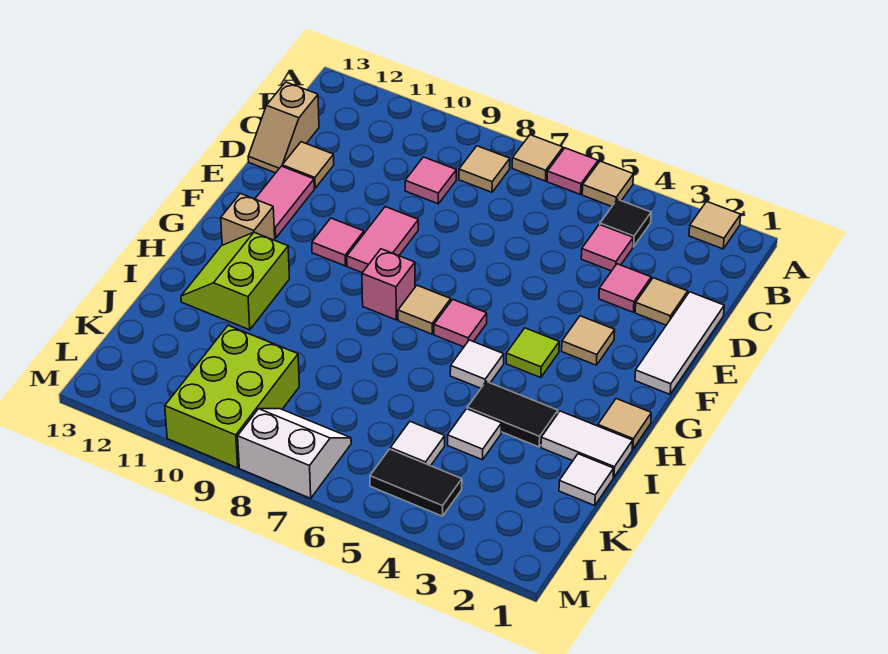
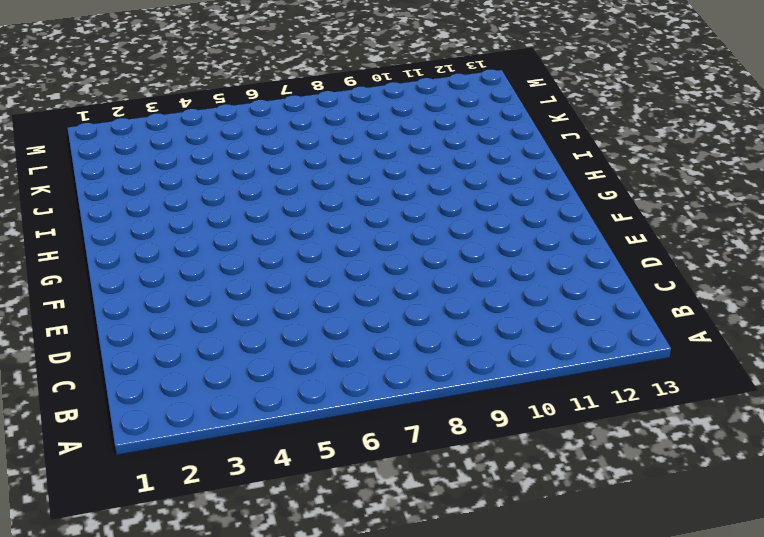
none -> tan 1x1 tile [689,201,741,249]
none -> tan 1x1 tile [582,161,633,206]
none -> pink 1x1 tile [547,148,598,195]
none -> tan 1x1 tile [512,135,563,181]

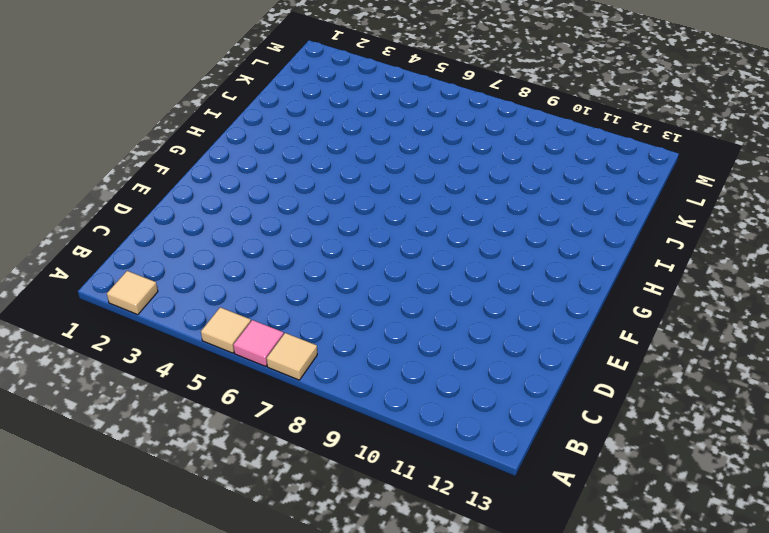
none -> black 1x1 tile [600,199,651,247]
none -> tan 1x1 tile [459,146,510,192]
none -> pink 1x1 tile [581,224,633,271]
none -> pink 1x1 tile [405,157,456,204]

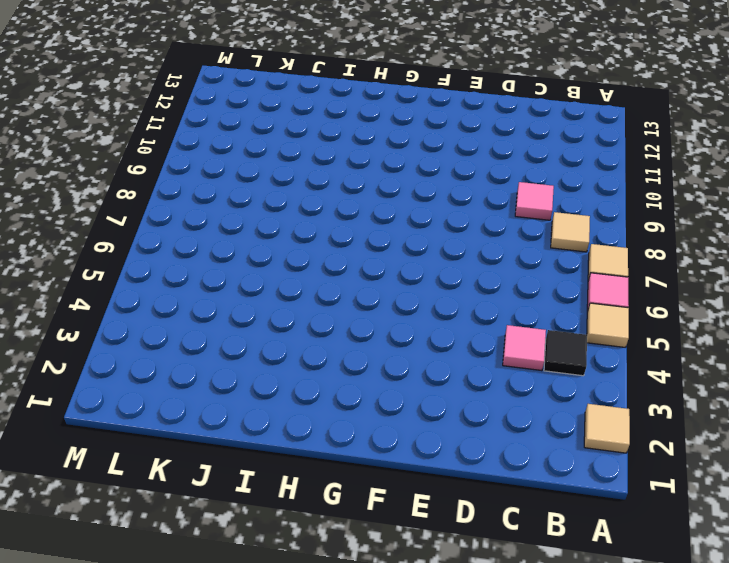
none -> tan 1x2 slope [248,82,319,173]
none -> white 1x3 tile [635,292,724,394]
none -> tan 1x1 tile [635,278,688,325]
none -> pink 1x1 tile [599,264,651,312]

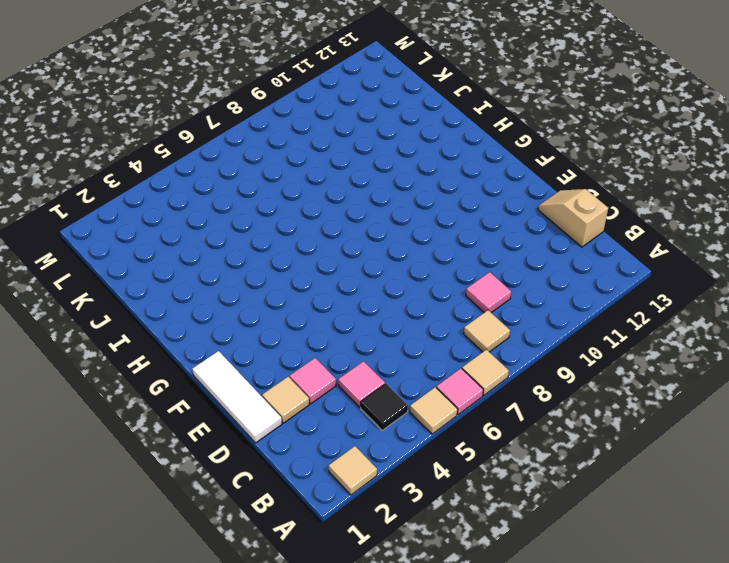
none -> tan 1x1 tile [282,142,334,188]
none -> pink 1x2 tile [347,207,418,273]
none -> pink 1x2 tile [255,166,314,238]
none -> tan 1x1 tile [562,316,615,365]

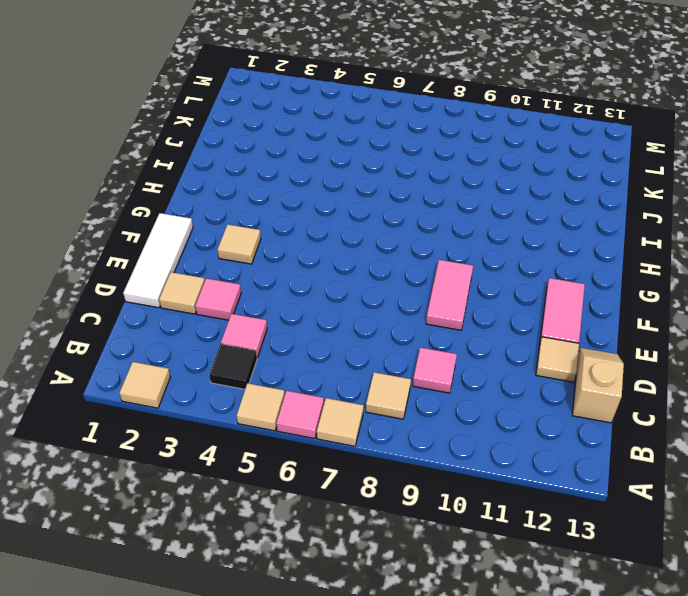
none -> pink 1x1 tile [312,218,364,266]
none -> lime 1x1 tile [506,328,559,378]
none -> pink 1x1 tile [434,299,487,347]
none -> tan 1x1 tile [398,285,451,334]

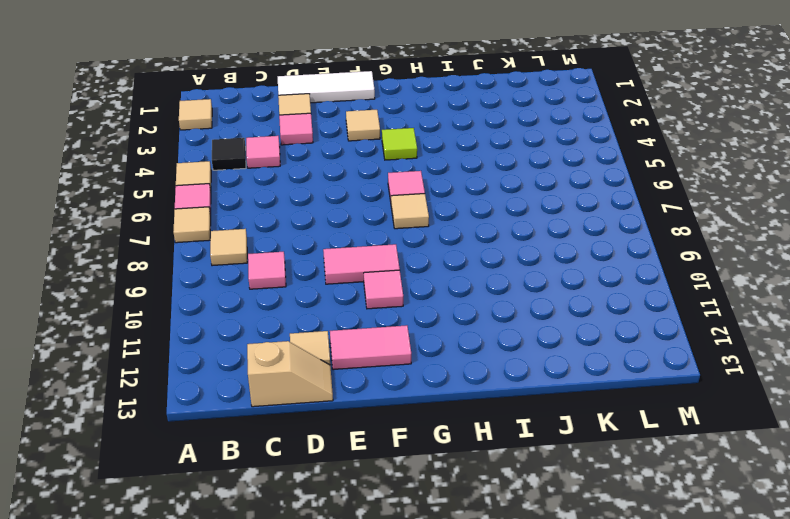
none -> pink 1x1 brick [362,249,415,320]
none -> tan 1x1 brick [221,194,275,245]
none -> tan 1x1 tile [598,399,651,449]
none -> white 1x1 tile [450,340,504,388]

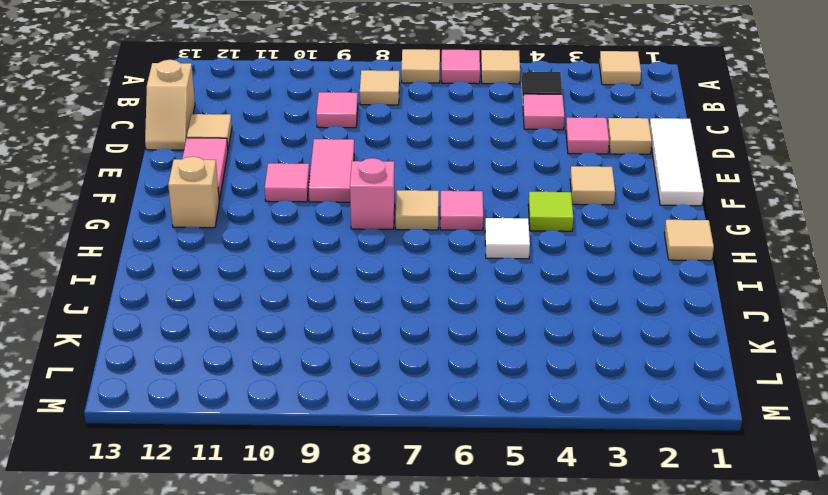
none -> lime 2x2 slope [181,232,290,330]
none -> white 1x2 tile [541,411,633,477]
none -> black 1x2 tile [467,382,558,447]
none -> white 1x1 tile [559,454,614,506]

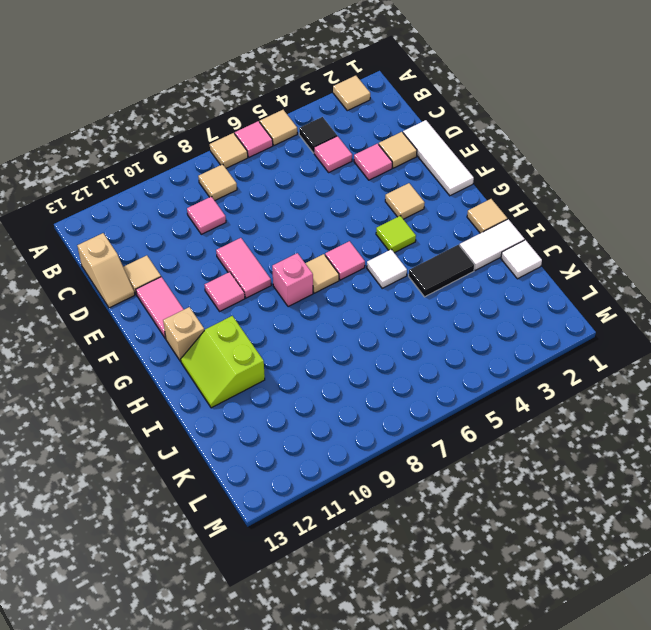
none -> white 1x1 tile [448,409,502,460]
none -> white 1x1 tile [390,422,445,466]
none -> lime 2x3 brick [165,326,299,468]
none -> black 1x2 tile [370,449,462,516]

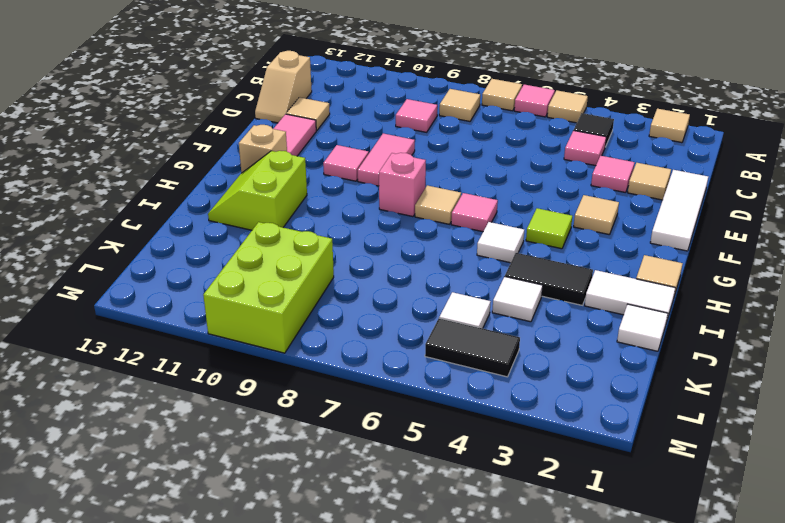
none -> white 2x2 slope [238,409,351,498]

